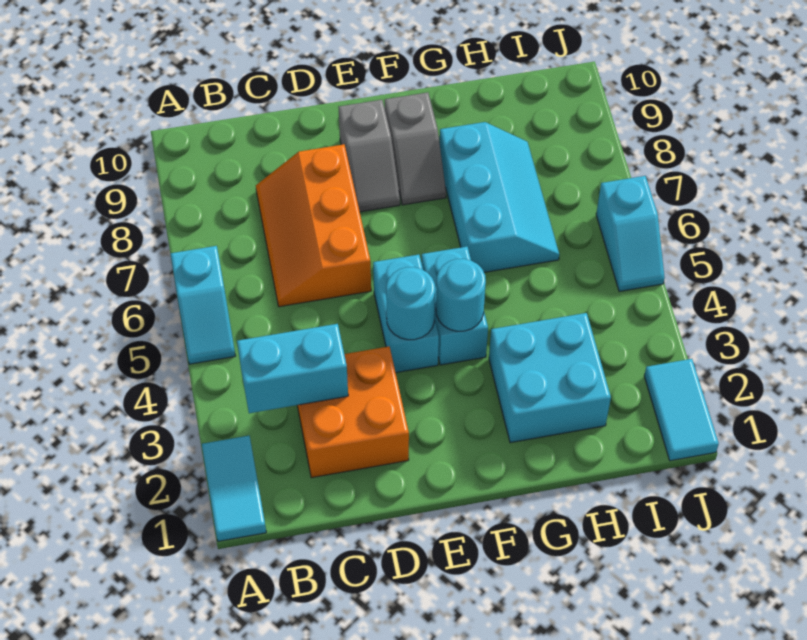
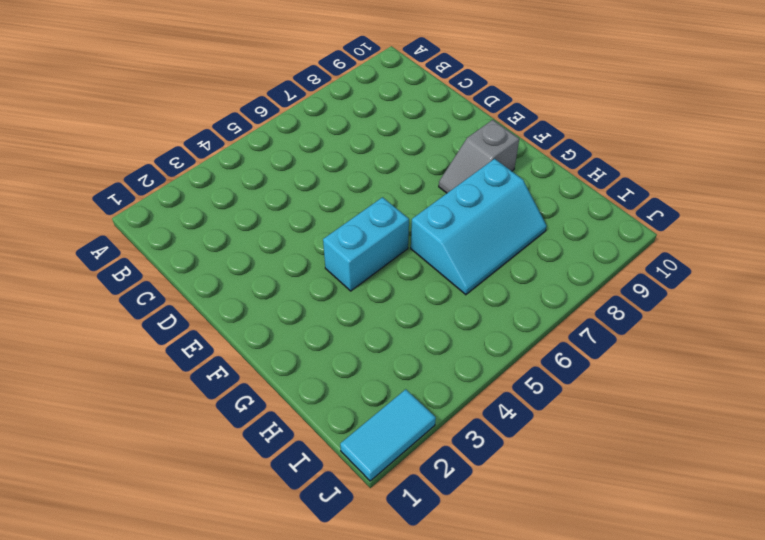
none -> cyan 1x2 tile [202,436,266,541]
none -> cyan 1x2 slope [170,246,235,364]
none -> orange 2x2 brick [297,347,409,478]

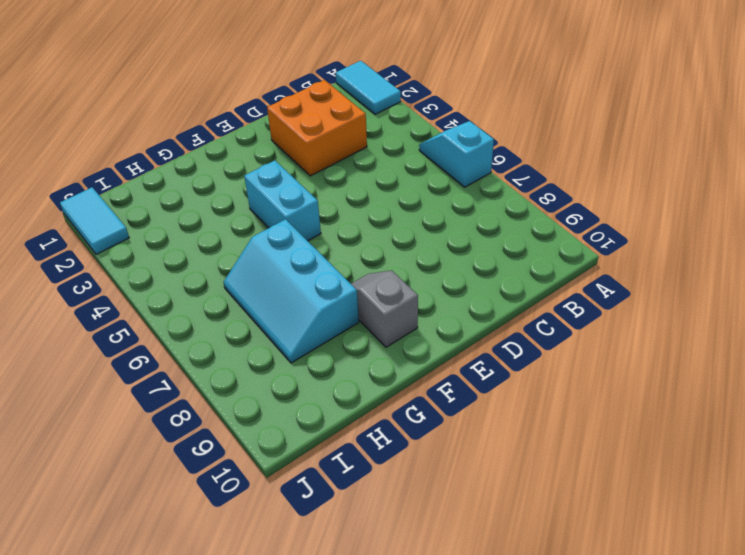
none -> orange 2x3 slope [256,144,371,307]
none -> cyan 1x2 brick [373,255,439,373]
none -> grey 1x2 slope [338,100,400,212]

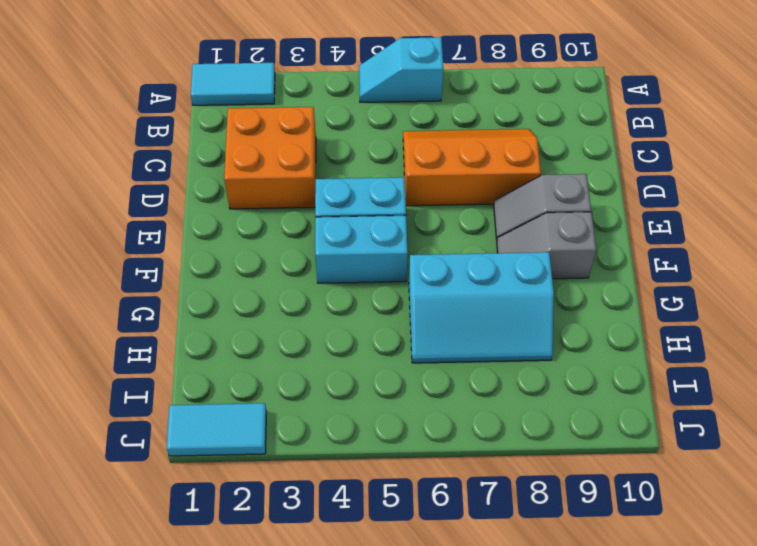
none -> cyan 2x2 brick [489,313,611,443]
none -> cyan 1x2 slope [596,176,665,291]
none -> cyan 1x2 brick [237,324,348,413]

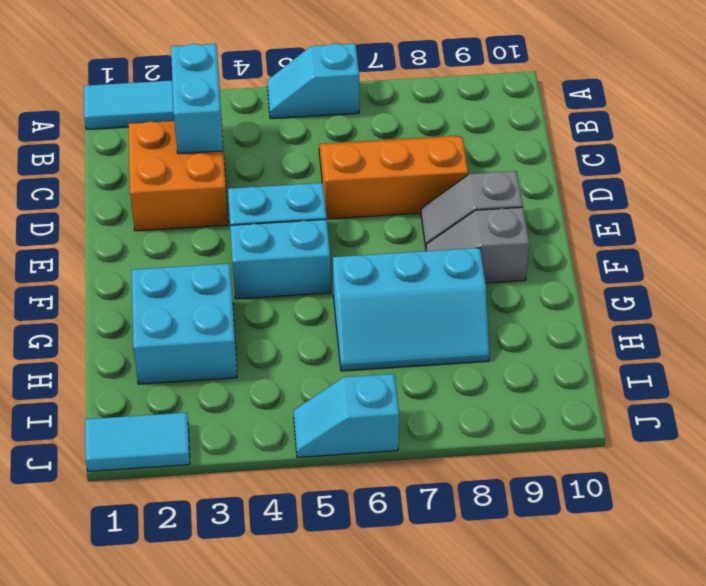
none -> cyan 1x1 round brick [386,267,435,340]
none -> cyan 1x1 round brick [436,259,486,331]

